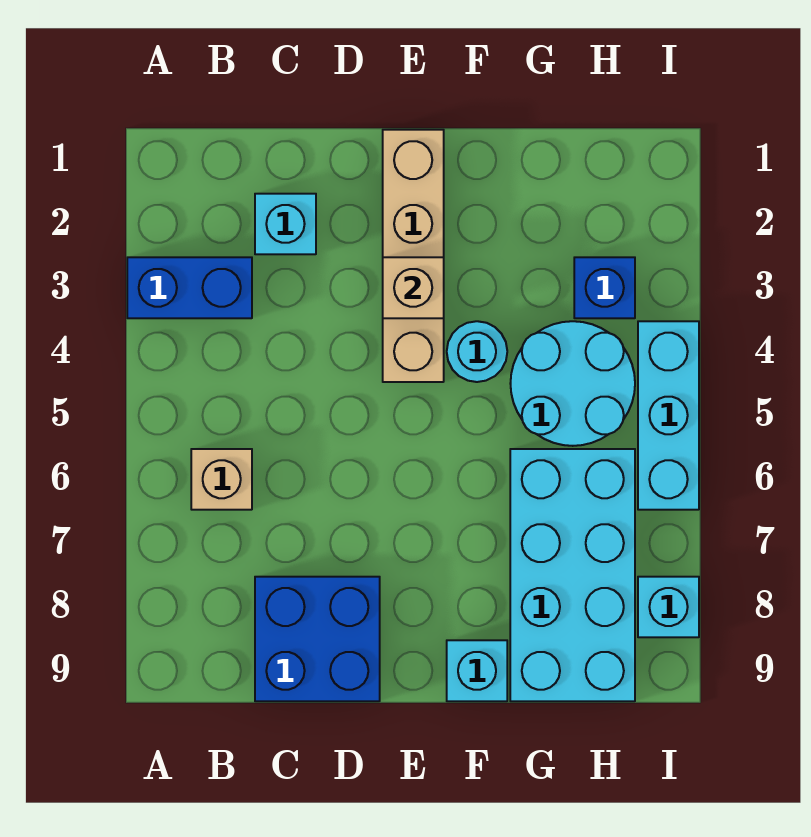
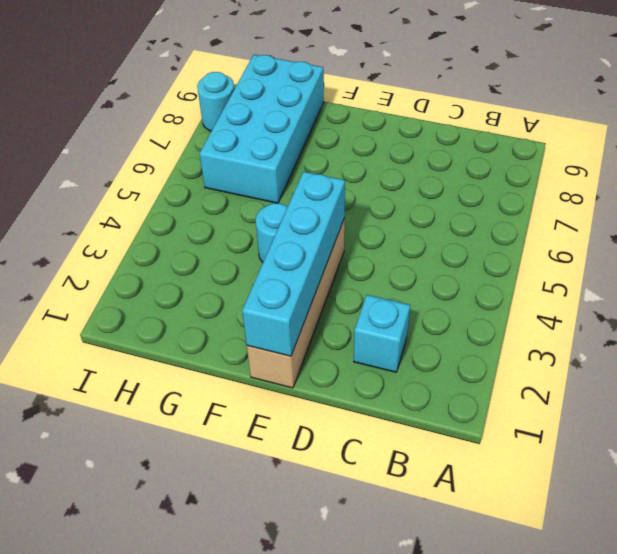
cyan 1x4 brick [242,172,345,356] -> tan 1x1 brick [383,257,444,318]
cyan 1x1 round brick [197,72,234,131] -> cyan 1x1 brick [638,577,699,637]
none -> blue 1x2 brick [127,257,252,318]
none -> tan 1x1 brick [191,449,252,510]
none -> blue 2x2 brick [255,577,380,701]

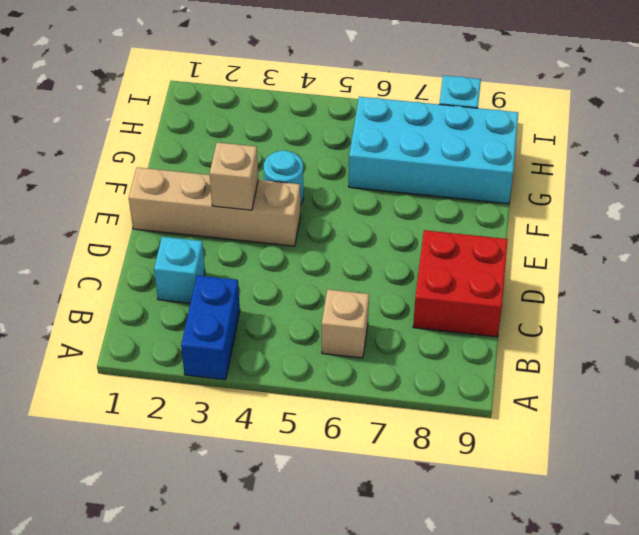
red 2x2 brick [413,230,508,337] -> blue 2x2 brick [255,577,380,701]
none -> cyan 1x1 brick [447,640,507,701]
none -> cyan 2x2 round brick [510,321,635,446]
none -> blue 1x1 brick [574,257,635,318]

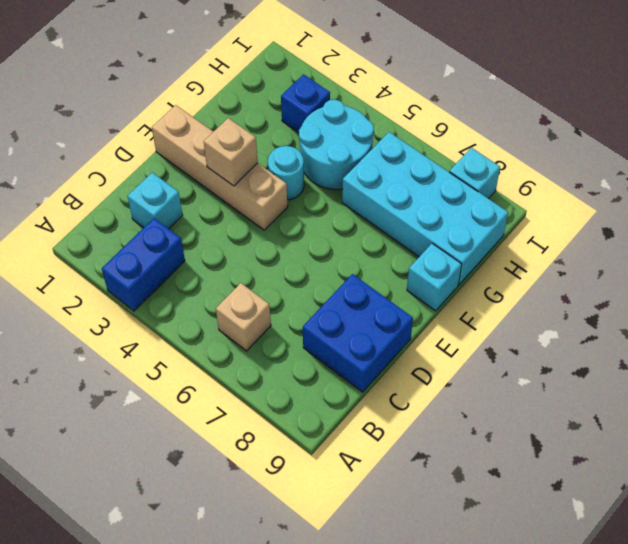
none -> cyan 1x3 brick [638,321,699,510]

